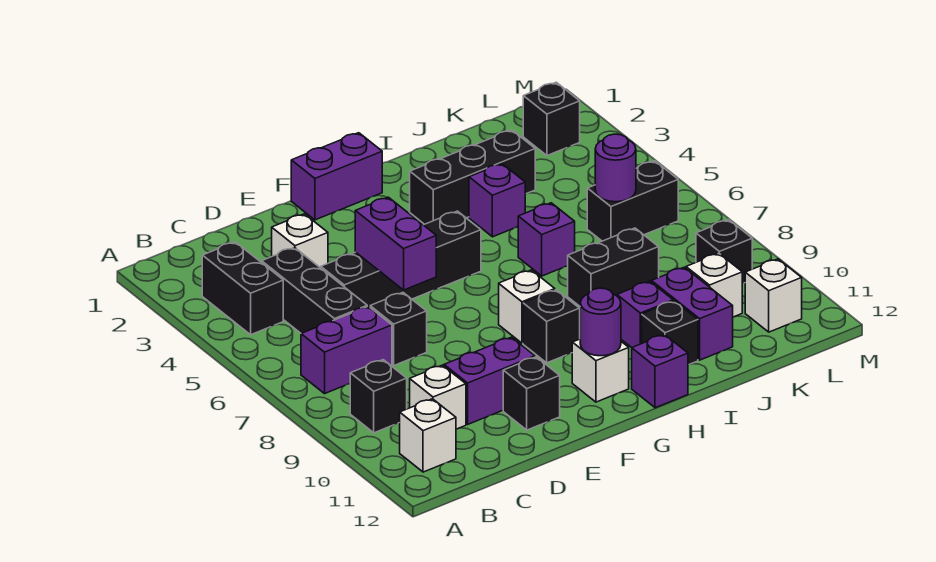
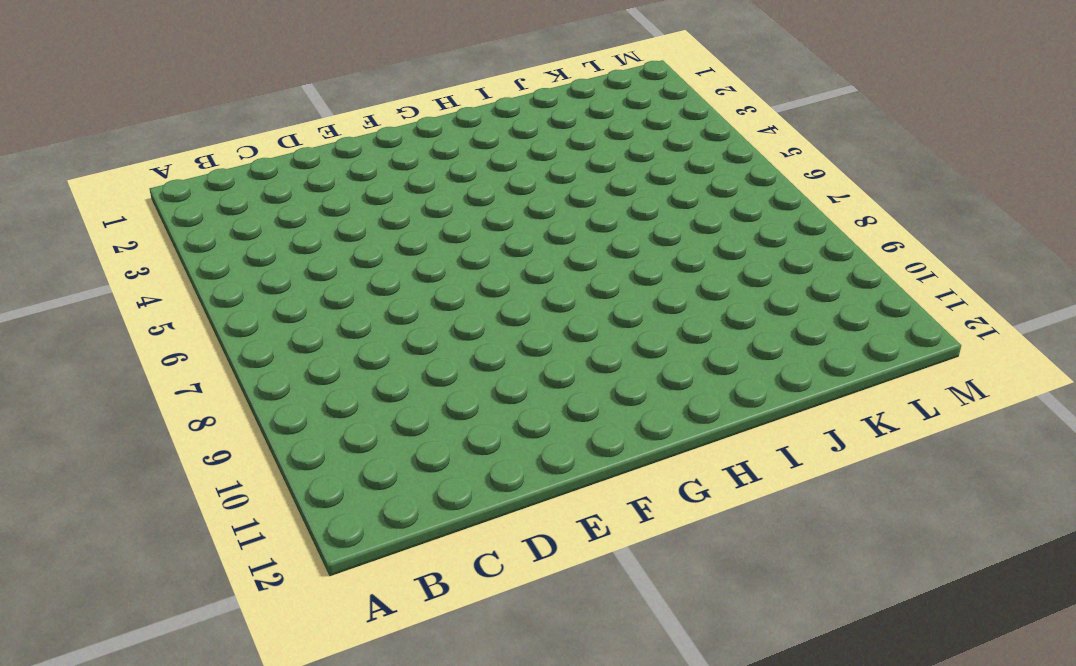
none -> black 1x2 brick [202,242,283,335]
none -> purple 1x2 brick [301,306,392,394]
none -> black 1x1 brick [350,360,407,433]
none -> white 1x1 brick [400,399,456,472]

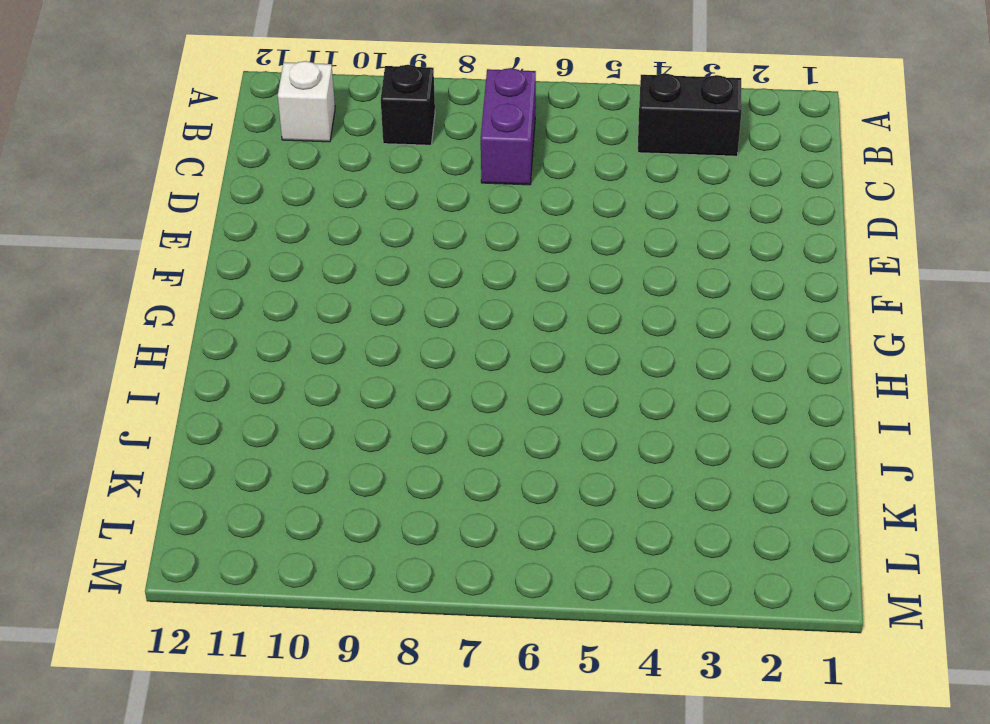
none -> black 1x3 brick [262,248,367,333]
none -> white 1x1 brick [410,365,466,429]
none -> white 1x1 brick [272,214,328,268]
none -> black 1x4 brick [321,211,481,307]

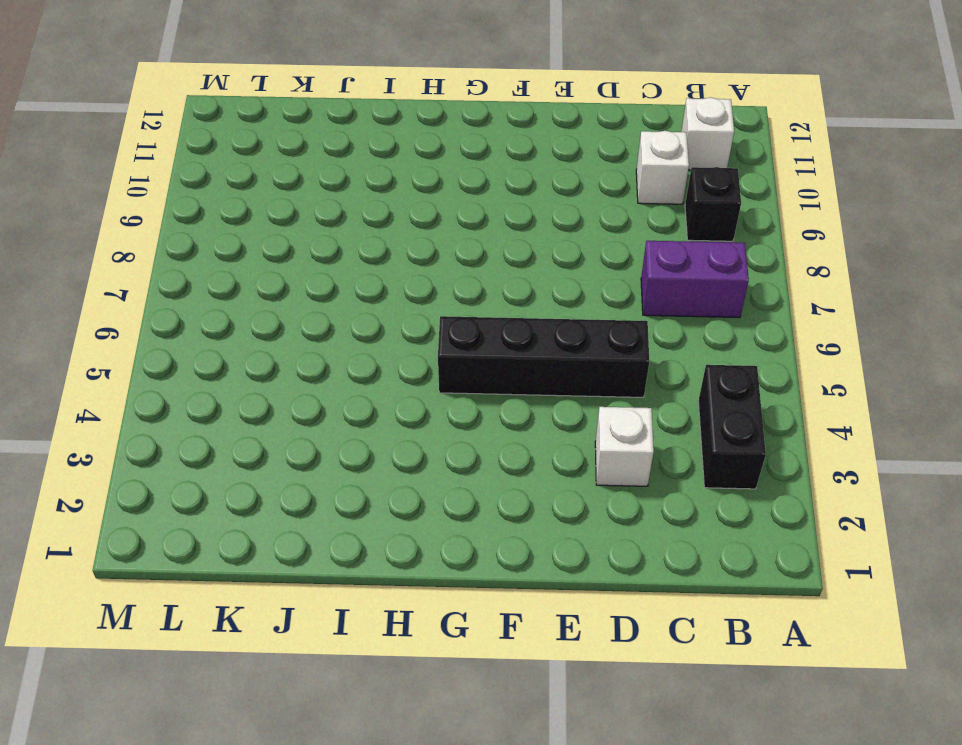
none -> black 1x3 brick [262,248,367,333]
none -> black 1x1 brick [370,293,427,365]
none -> purple 1x2 brick [444,337,535,424]
none -> black 1x1 brick [503,357,560,430]

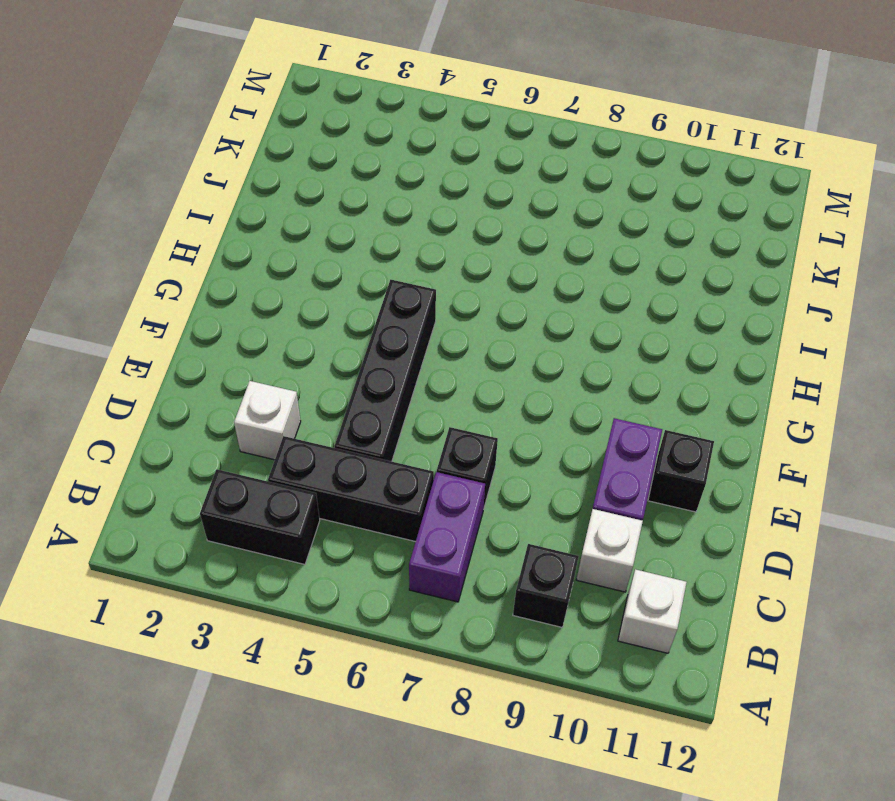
none -> purple 1x2 brick [291,133,382,220]
none -> white 1x1 brick [499,270,555,343]
none -> black 1x1 brick [523,290,580,363]
none -> white 1x1 brick [572,339,629,402]

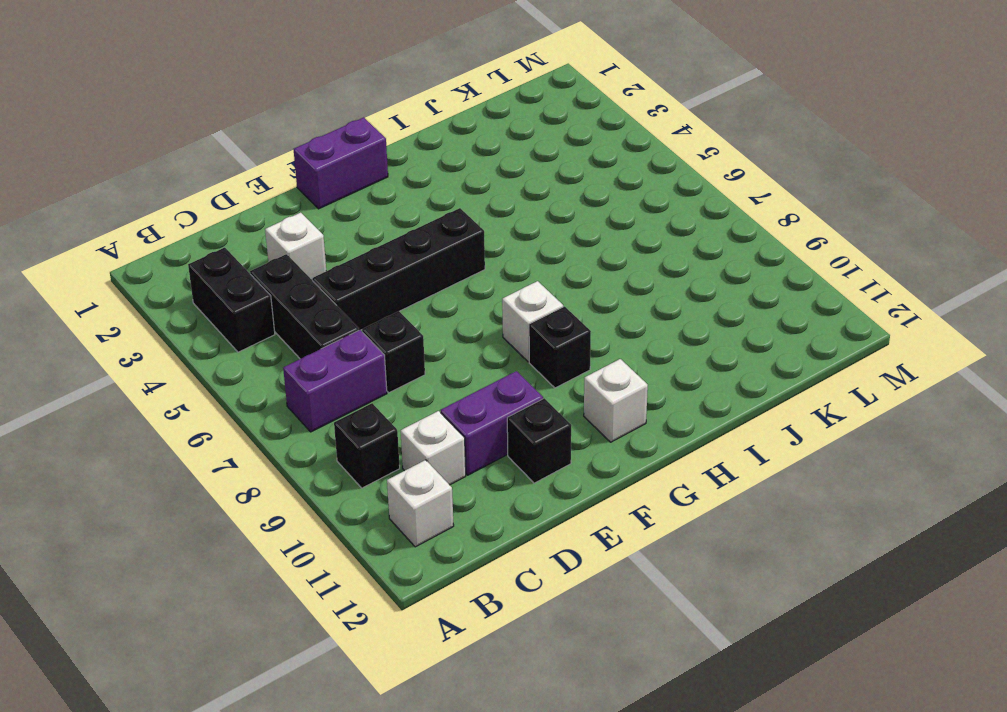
none -> black 1x3 brick [410,130,535,224]
none -> purple 1x1 brick [632,335,688,408]
none -> purple 1x1 brick [469,164,525,237]
none -> purple 1x1 brick [518,203,575,276]

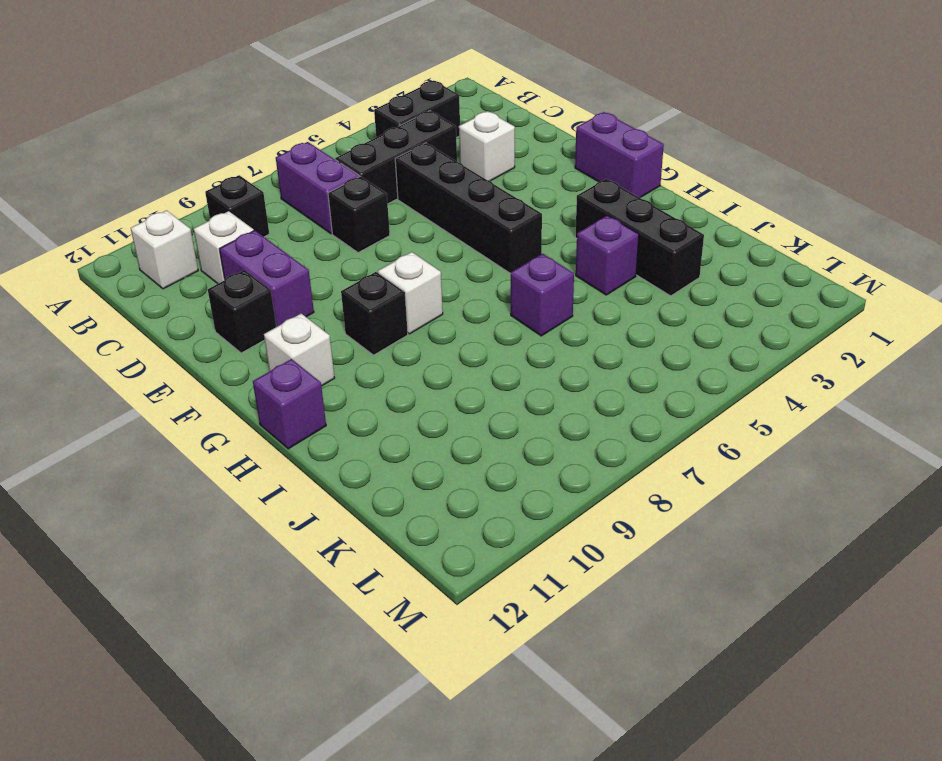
none -> black 1x2 brick [568,228,659,306]
none -> purple 1x1 brick [617,281,673,348]
none -> black 1x1 brick [642,301,698,365]
none -> purple 1x2 brick [651,267,733,360]

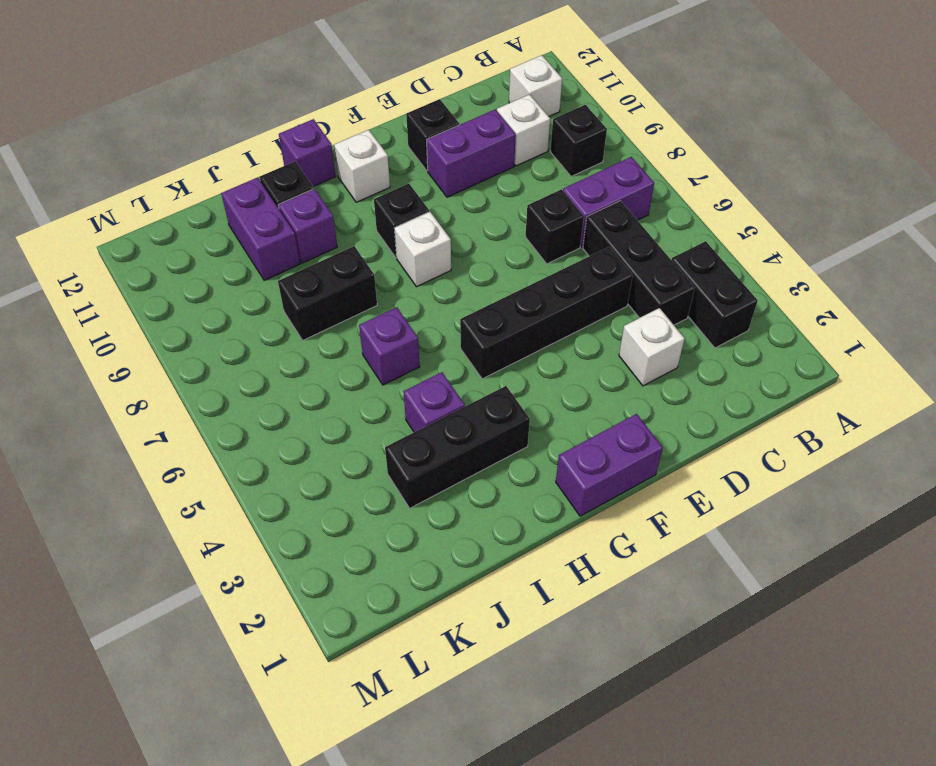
none -> black 1x2 brick [587,161,678,241]
none -> white 1x1 brick [686,253,742,317]
none -> black 1x1 brick [523,82,580,156]
none -> black 1x1 brick [696,220,752,284]

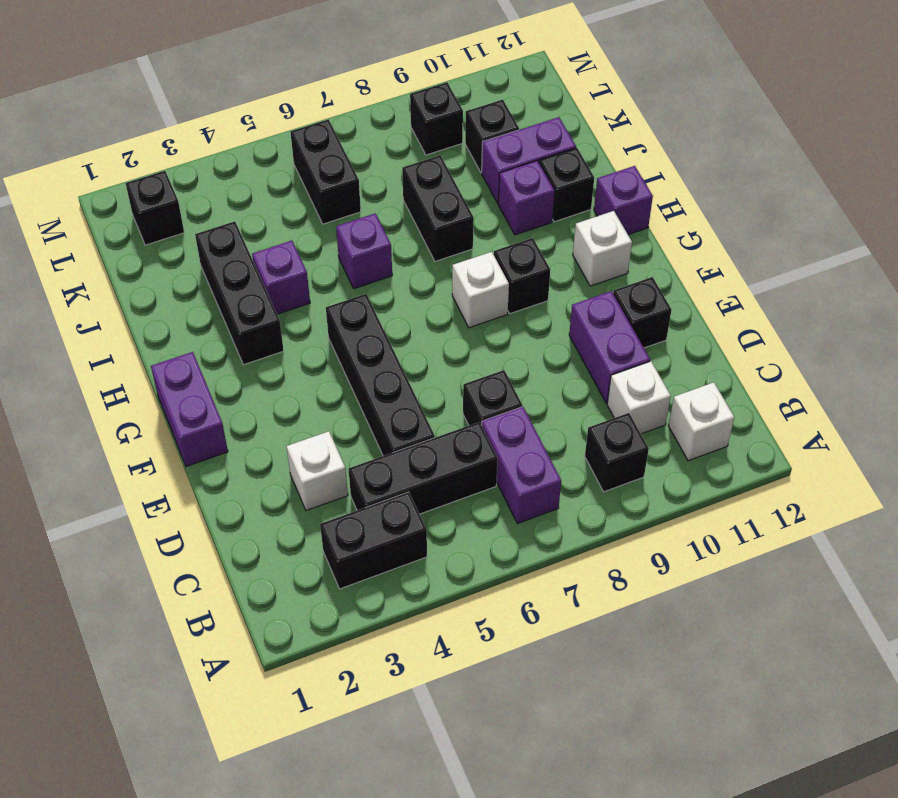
black 1x1 brick [465,100,519,173] -> white 1x1 brick [686,253,742,317]
none -> white 1x1 brick [745,259,802,332]
none -> purple 1x2 brick [355,197,436,290]
none -> purple 1x1 round brick [580,288,621,356]
none -> purple 1x1 round brick [595,134,636,202]

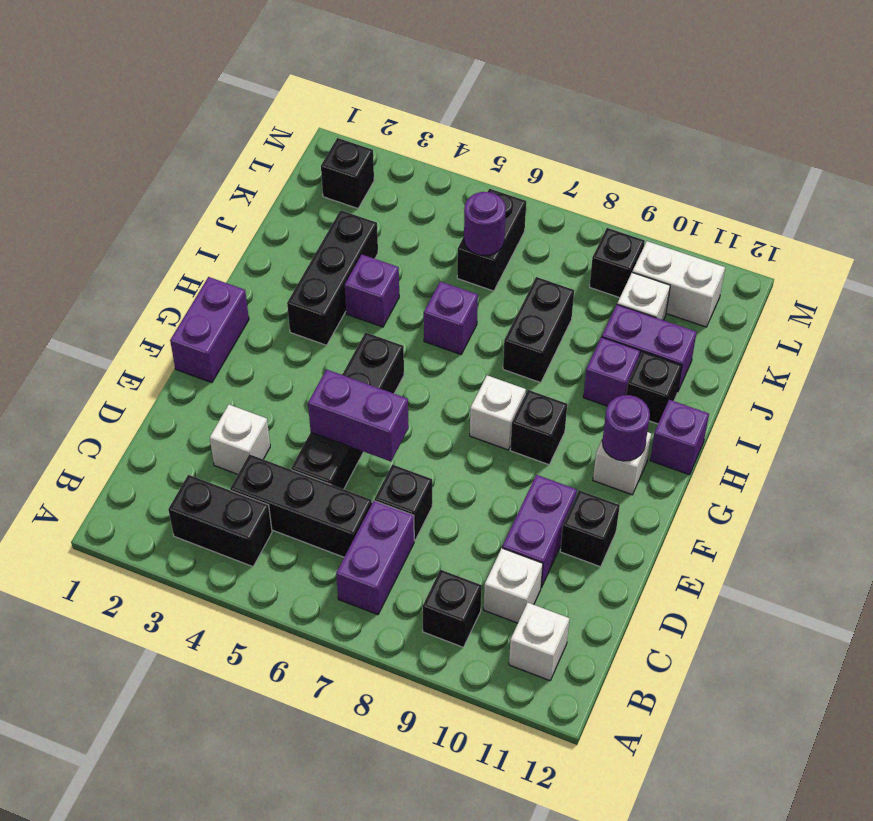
white 1x2 brick [632,241,725,327] -> white 1x1 brick [745,259,802,332]

